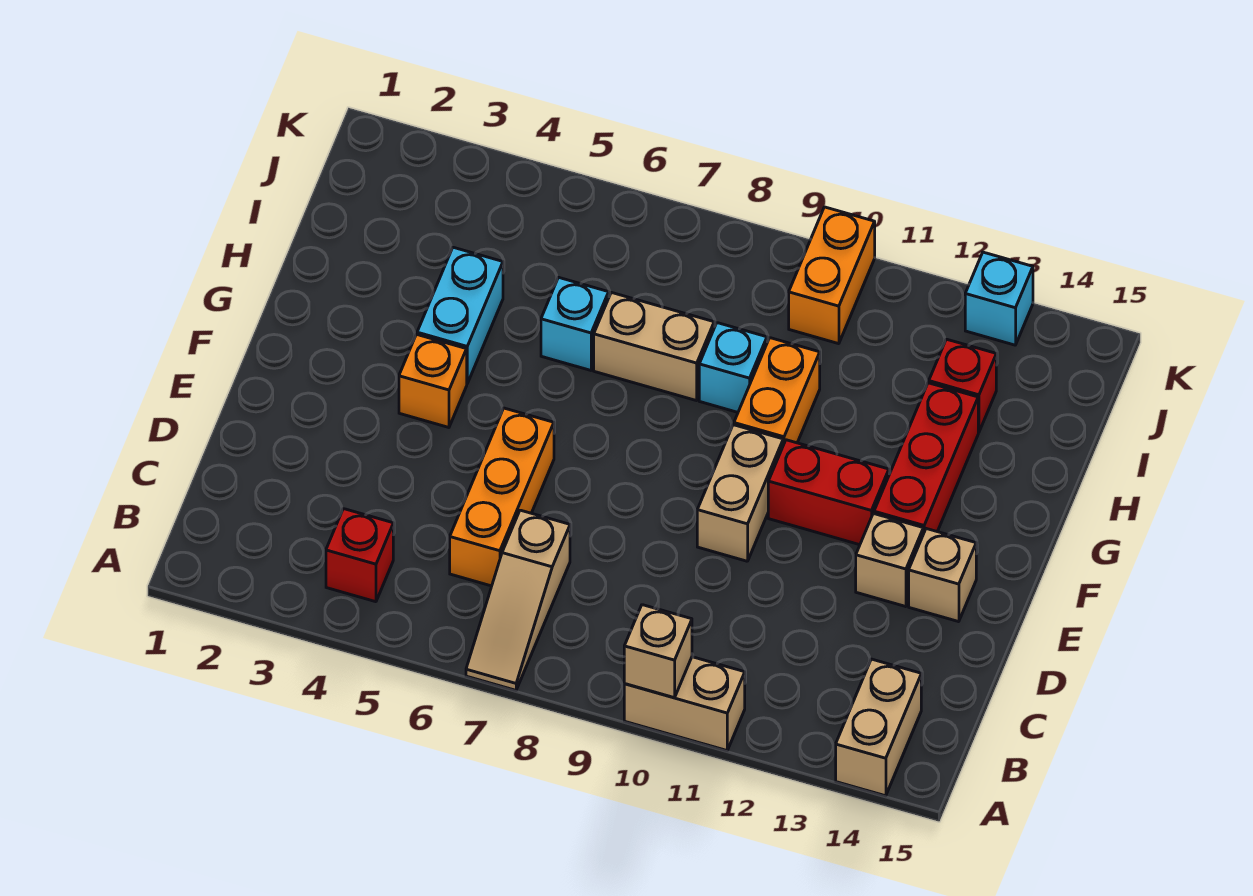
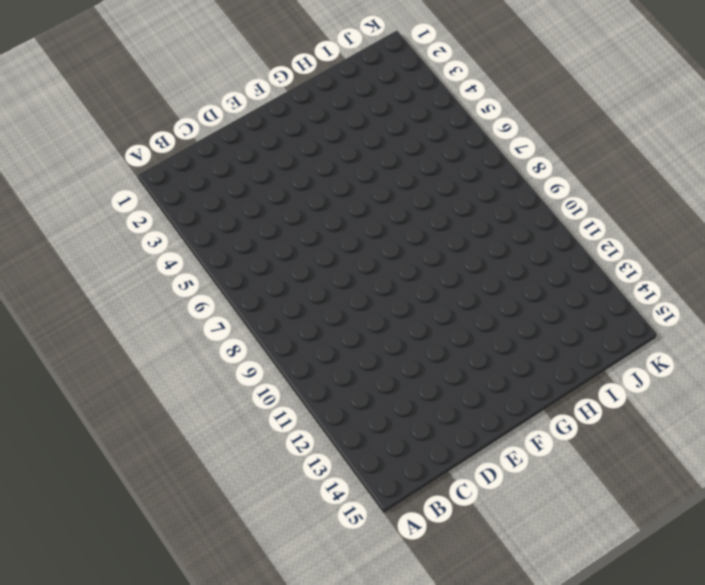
none -> tan 1x3 slope [466,510,570,690]
none -> tan 1x2 brick [624,657,745,750]
none -> tan 1x2 brick [836,659,921,796]

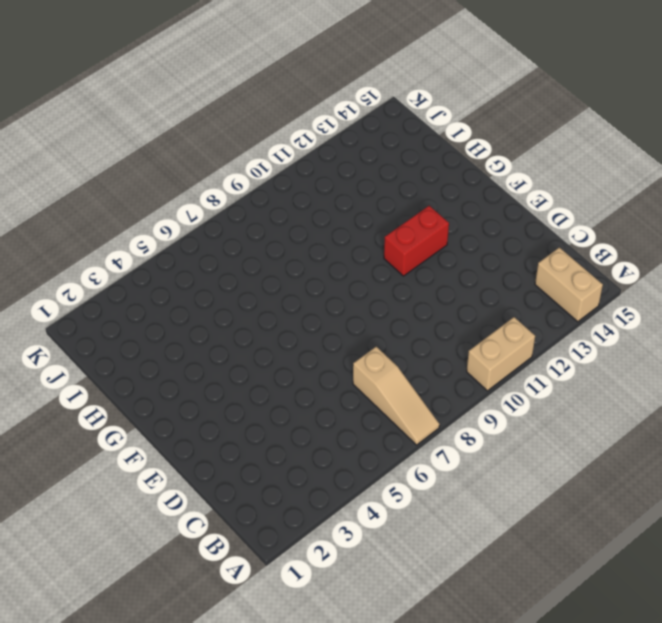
none -> red 1x1 brick [326,509,393,602]
none -> orange 1x3 brick [450,408,554,586]
none -> tan 1x2 brick [697,425,783,561]

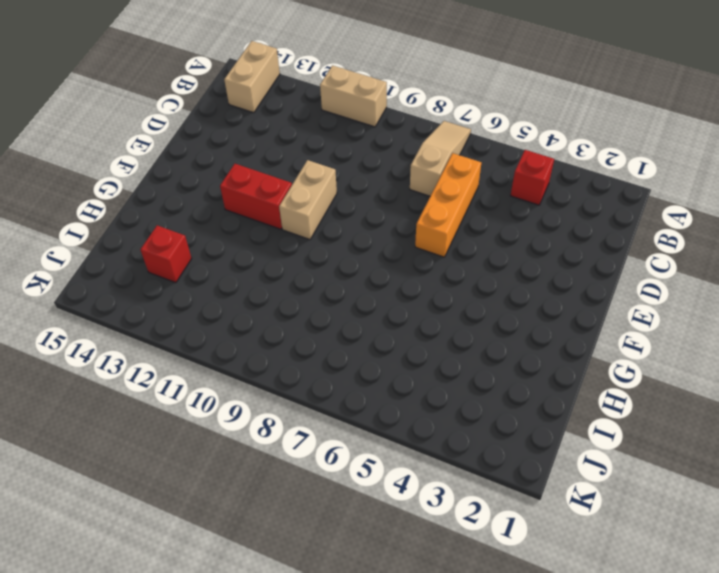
none -> tan 1x1 brick [856,513,923,607]
none -> tan 1x1 brick [909,529,976,622]
none -> orange 1x1 brick [399,334,467,427]

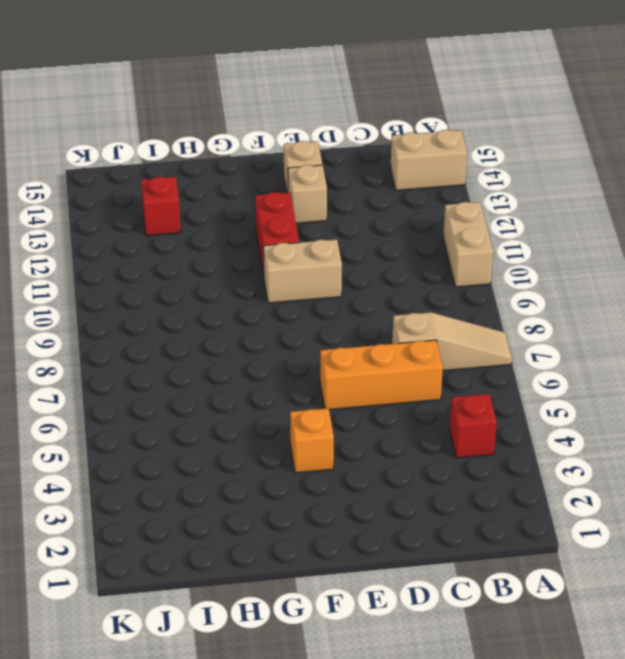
none -> red 1x3 brick [874,383,978,534]
none -> cyan 1x2 brick [417,247,503,383]
none -> orange 1x2 brick [734,338,820,445]

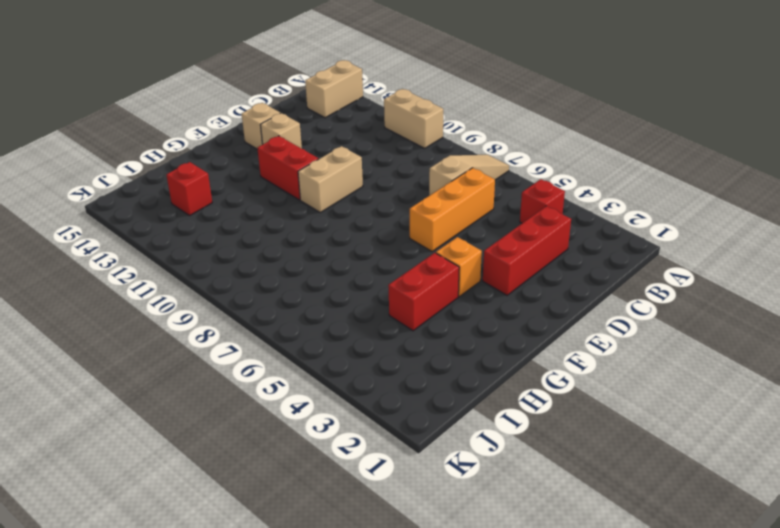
red 1x3 brick [483,206,571,295] -> red 1x3 brick moved to [874,383,978,534]
red 1x2 brick [388,253,459,331] -> cyan 1x2 brick [417,247,503,383]
none -> orange 1x2 brick [734,338,820,445]
none -> cyan 1x1 brick [541,277,609,370]
none -> tan 1x2 brick [594,292,714,401]

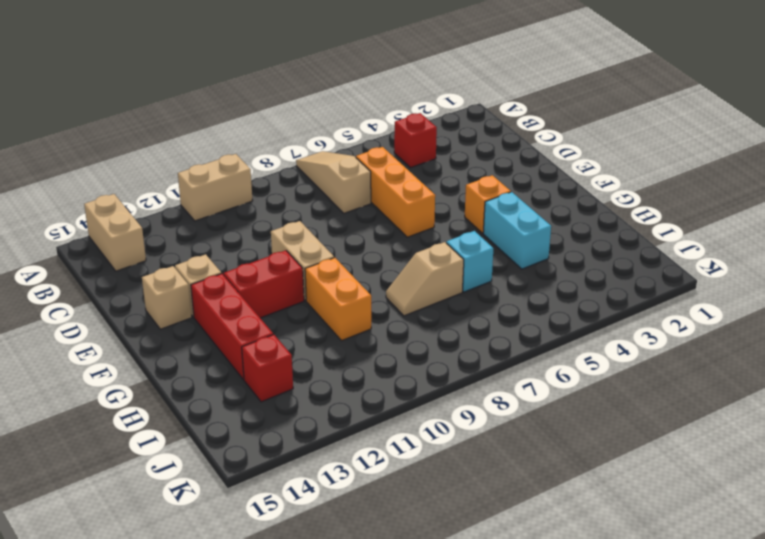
tan 1x2 slope [386,242,464,316] -> tan 1x2 brick [594,292,714,401]
none -> cyan 1x1 brick [699,323,767,412]
none -> orange 1x2 brick [789,207,875,344]
none -> cyan 1x1 brick [965,252,1033,345]

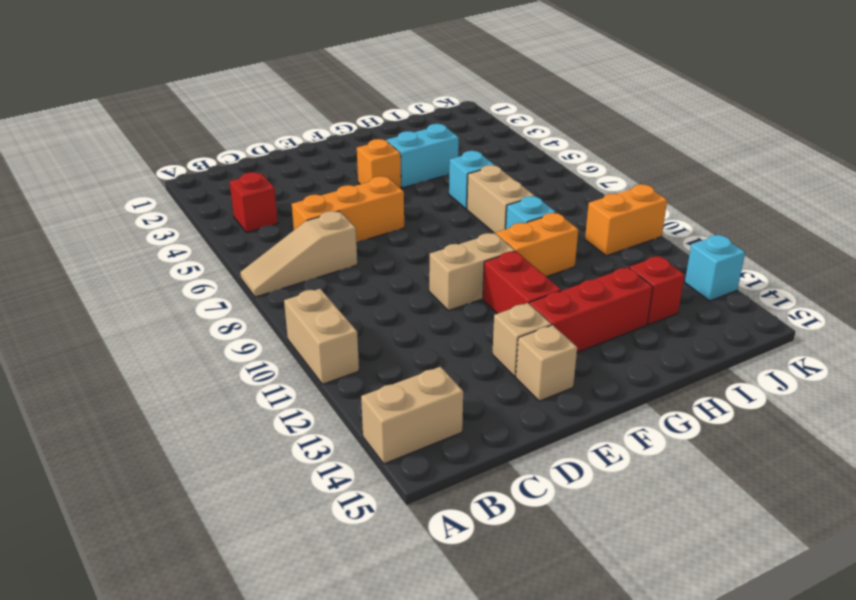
none -> tan 1x1 brick [624,605,692,698]

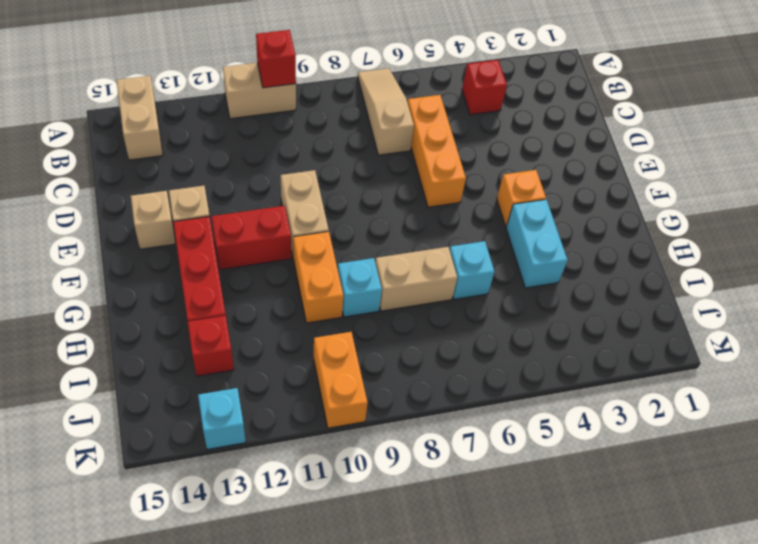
red 1x1 brick [256,30,296,88] -> tan 1x1 brick [624,605,692,698]

